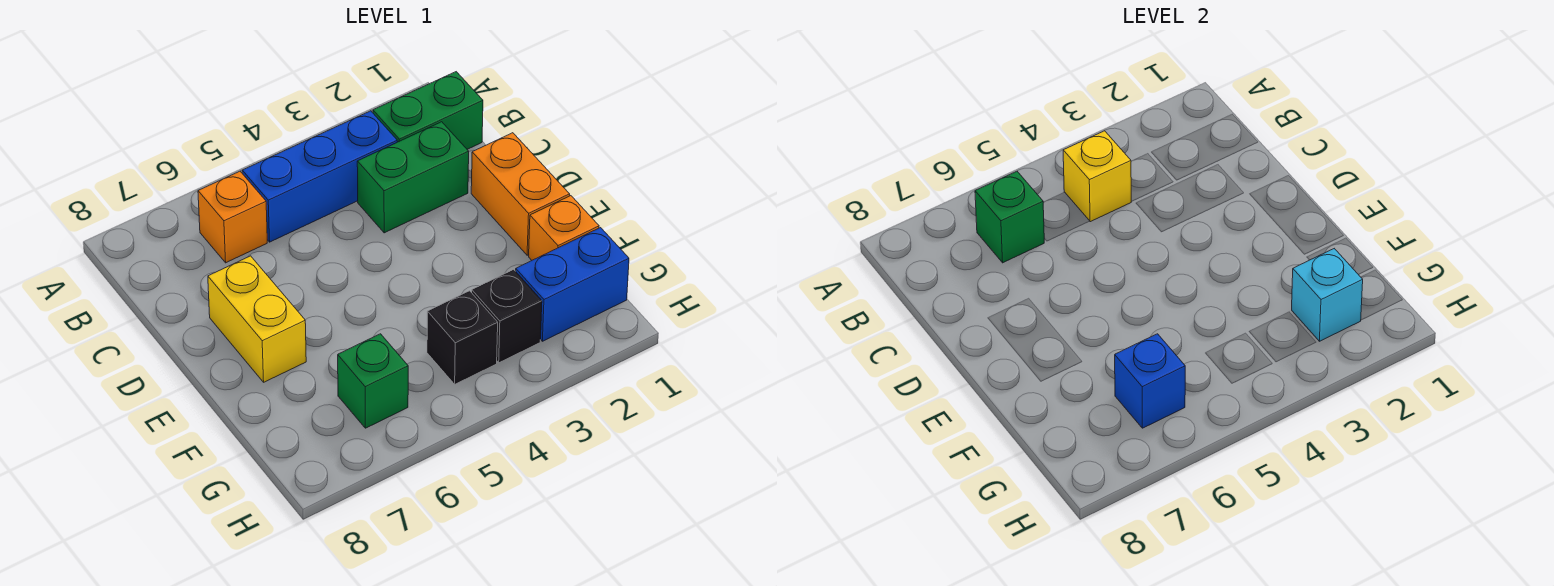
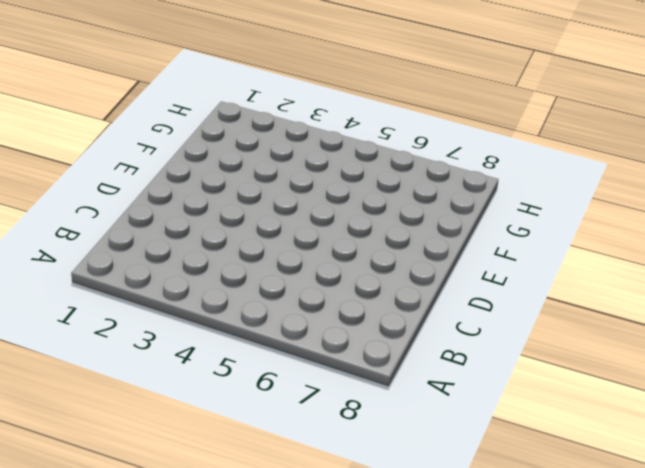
none -> green 1x2 brick [373,72,483,149]
none -> blue 1x3 brick [242,111,397,242]
none -> orange 1x1 brick [198,171,267,263]

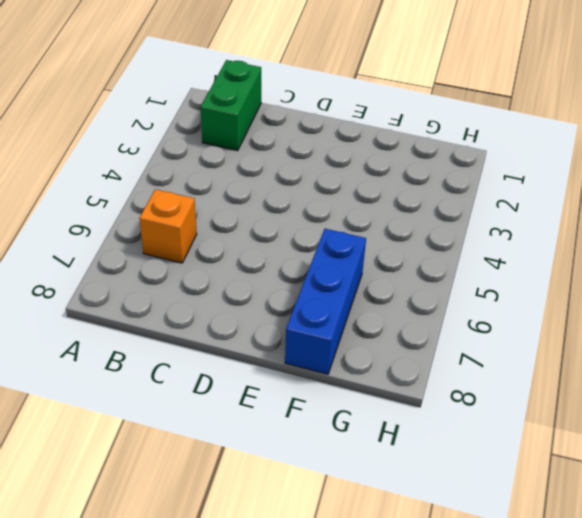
blue 1x3 brick [285,229,366,374] -> blue 1x3 brick moved to [242,111,397,242]
none -> green 1x2 brick [357,122,469,233]
none -> orange 1x2 brick [471,133,570,255]
none -> yellow 1x2 brick [208,256,306,382]

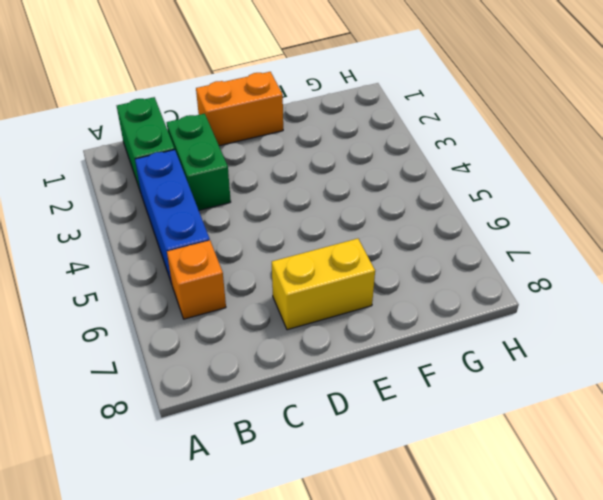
none -> orange 1x1 brick [529,196,599,260]
none -> blue 1x2 brick [516,228,629,341]
none -> black 1x1 brick [472,270,542,363]

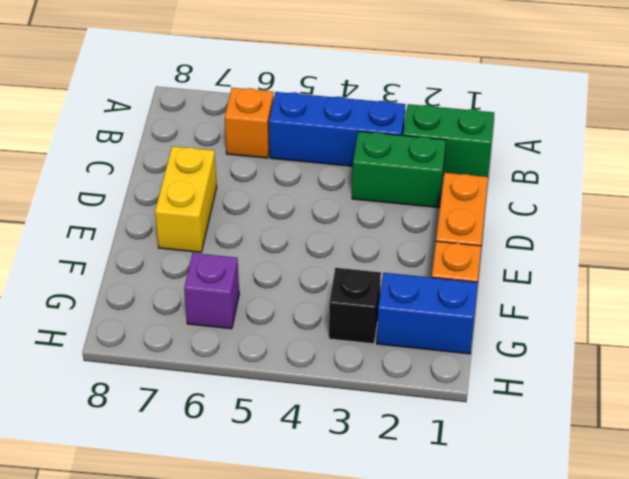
purple 1x1 brick [184,253,239,329] -> green 1x1 brick [338,334,408,428]
none -> black 1x1 brick [427,291,498,384]
none -> yellow 1x1 brick [1063,131,1132,222]
none -> green 1x1 brick [975,171,1044,263]

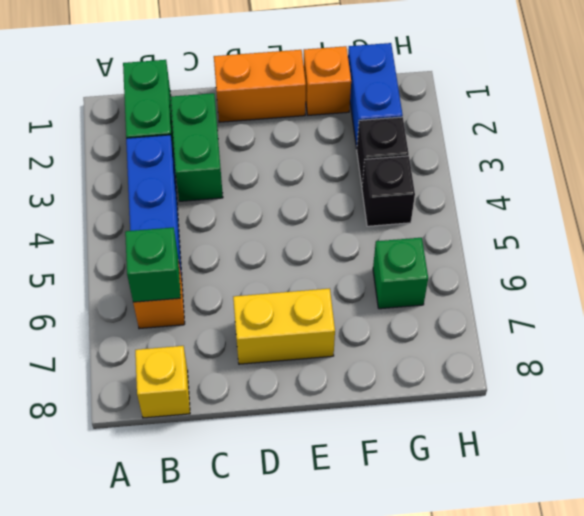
yellow 1x1 brick [135,346,190,418] -> yellow 1x1 brick moved to [1063,131,1132,222]
none -> cyan 1x1 brick [1292,249,1363,341]
none -> blue 1x1 brick [1115,334,1185,428]

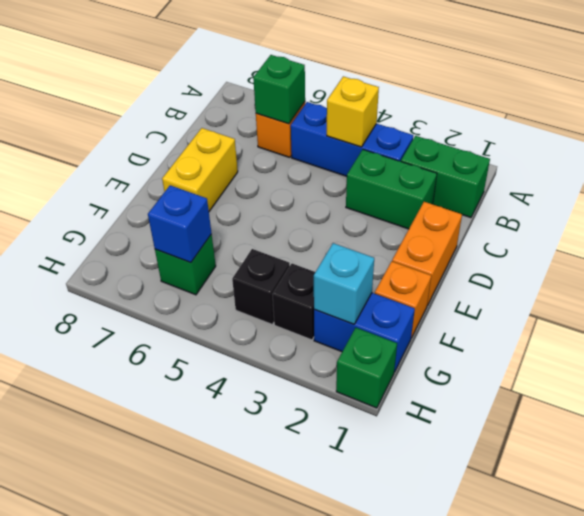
green 1x1 brick [336,328,397,408] -> none

